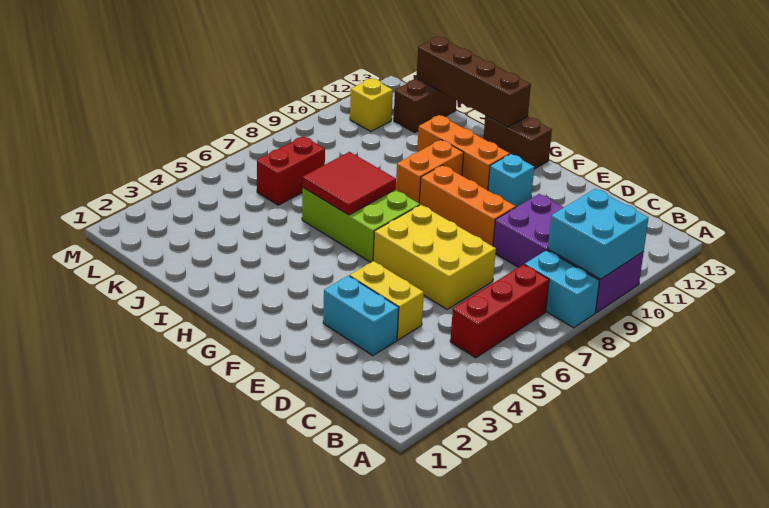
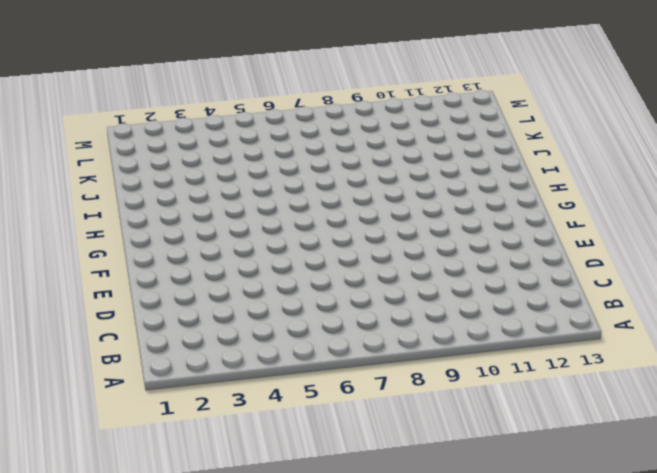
none -> cyan 1x2 brick [525,250,599,328]
none -> purple 2x4 brick [493,194,644,313]
none -> red 1x3 brick [450,264,549,358]

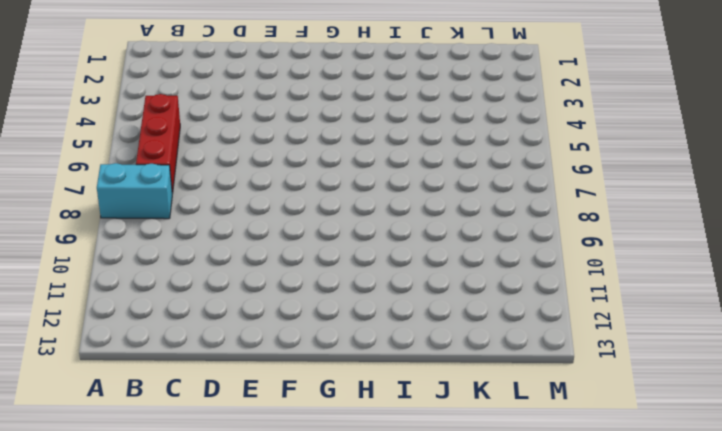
none -> purple 2x4 brick [493,194,644,313]
none -> cyan 1x2 brick [323,276,399,356]
none -> yellow 1x2 brick [350,261,424,340]

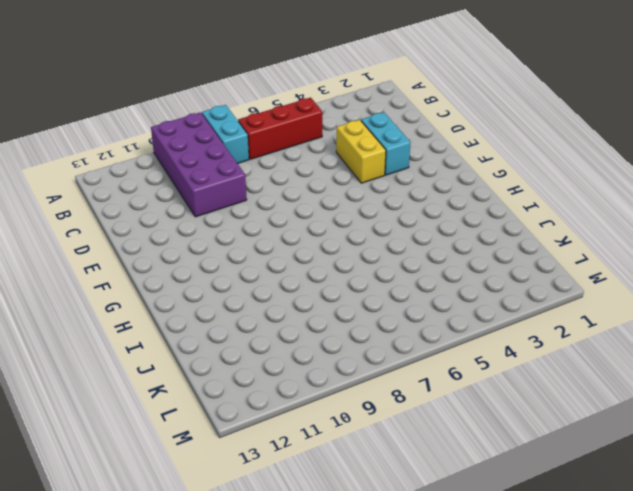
none -> yellow 2x3 brick [373,205,496,309]
none -> orange 1x3 brick [419,165,516,246]
none -> cyan 1x1 brick [488,154,534,207]

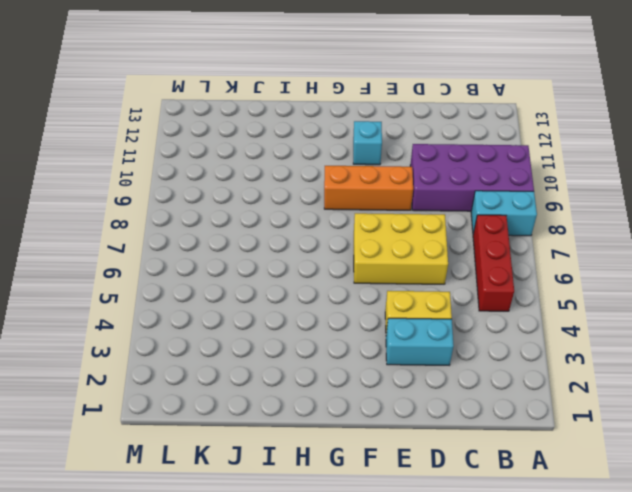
none -> lime 2x3 brick [302,188,420,262]
none -> orange 1x3 brick [417,115,510,190]
none -> brown 1x2 brick [483,116,552,169]

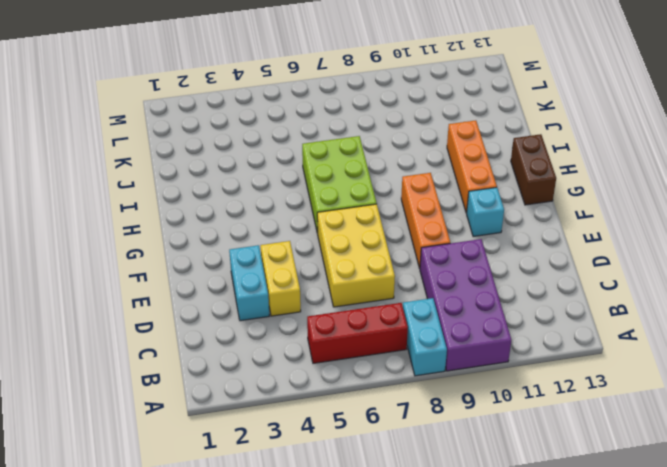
none -> orange 1x2 brick [395,140,464,203]
none -> red 1x2 brick [257,136,325,205]
none -> brown 1x2 brick [394,79,457,132]

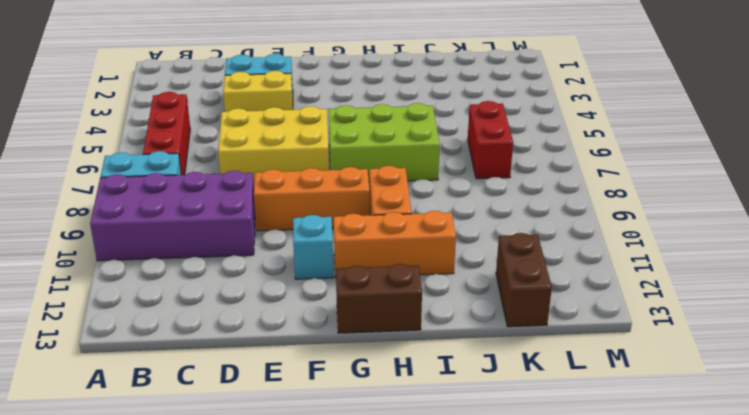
none -> yellow 1x1 brick [350,78,393,131]
none -> cyan 2x2 brick [548,189,649,279]
none -> red 2x2 tile [303,152,396,215]

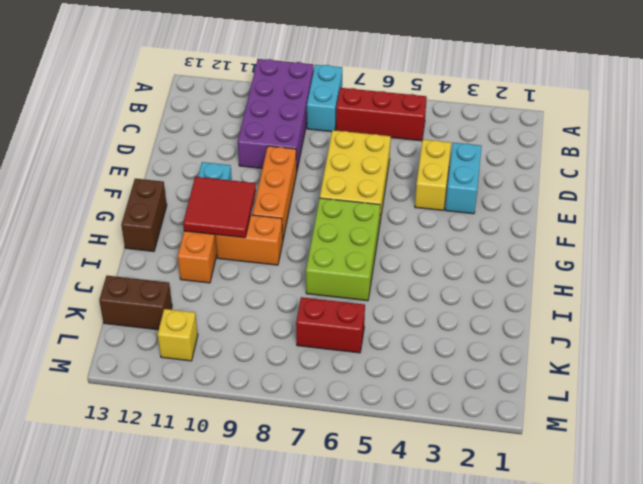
red 2x2 tile [183,177,256,238] -> red 2x2 tile moved to [303,152,396,215]
none -> cyan 2x2 brick [548,189,649,279]
none -> brown 1x4 brick [416,37,531,127]

